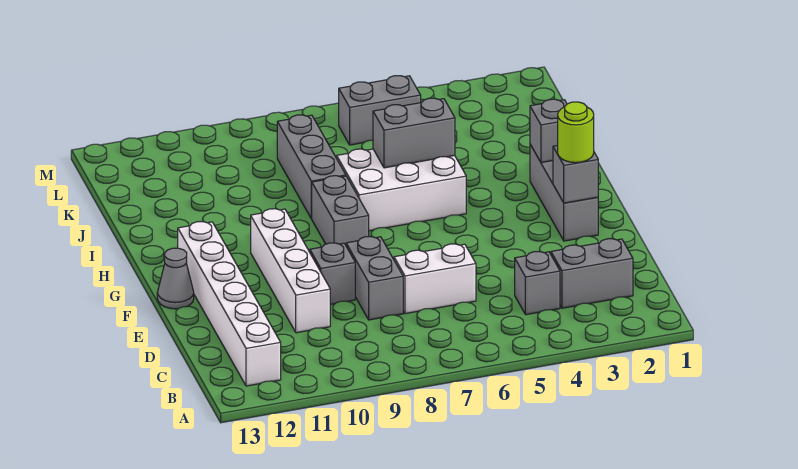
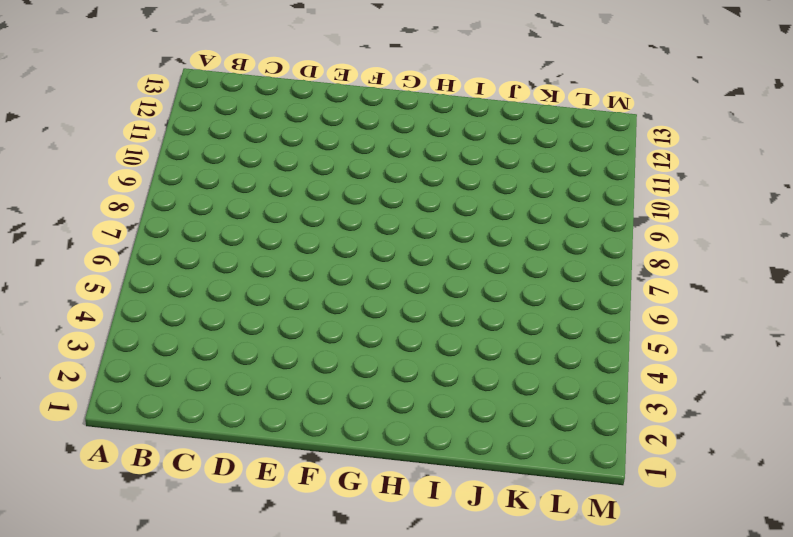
none -> white 1x6 brick [178,222,281,386]
none -> grey 1x2 brick [551,239,633,308]
none -> grey 1x1 brick [515,252,560,315]

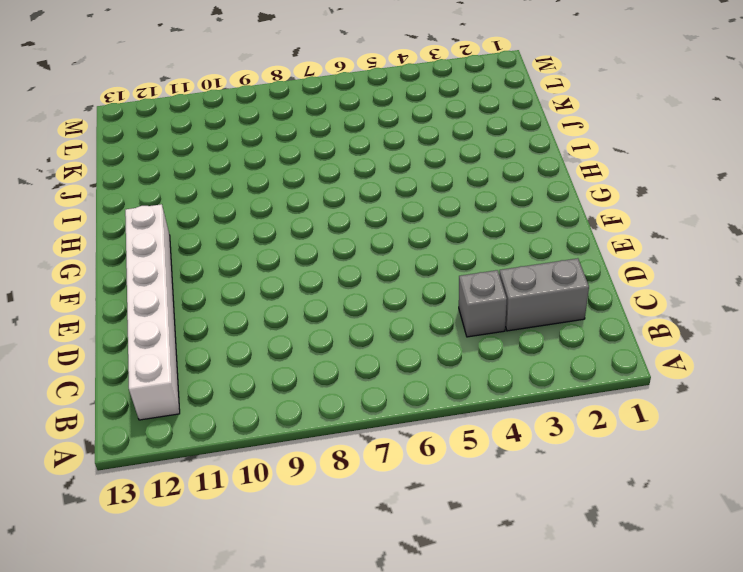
none -> white 1x2 brick [394,244,476,314]
none -> grey 1x2 brick [346,237,403,320]
none -> white 1x4 brick [251,209,330,333]

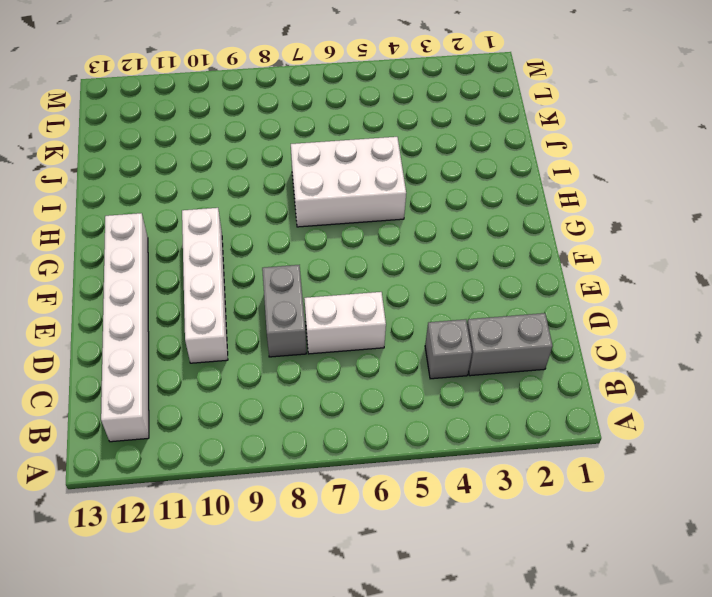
none -> grey 1x1 brick [310,243,355,304]
none -> grey 1x3 brick [530,145,598,241]
none -> grey 1x1 cone [157,248,194,309]

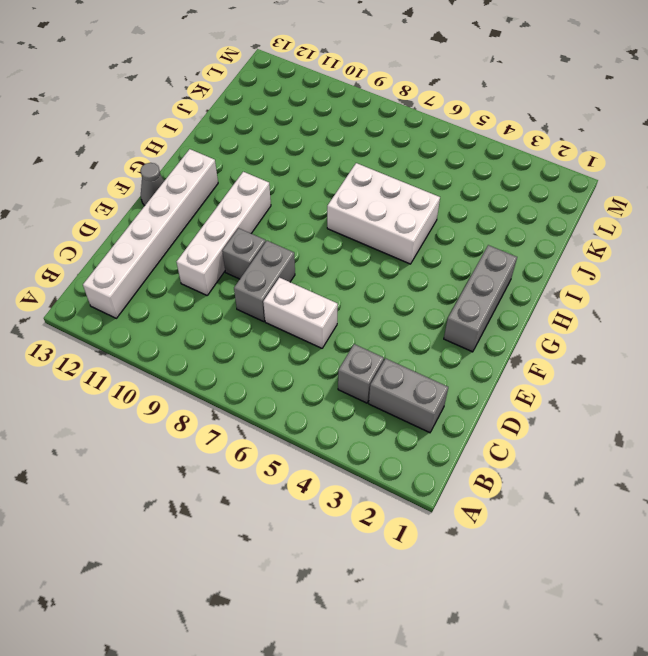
none -> grey 1x2 brick [311,176,369,245]
none -> grey 1x3 brick [277,115,346,218]
none -> grey 1x2 brick [339,76,421,145]

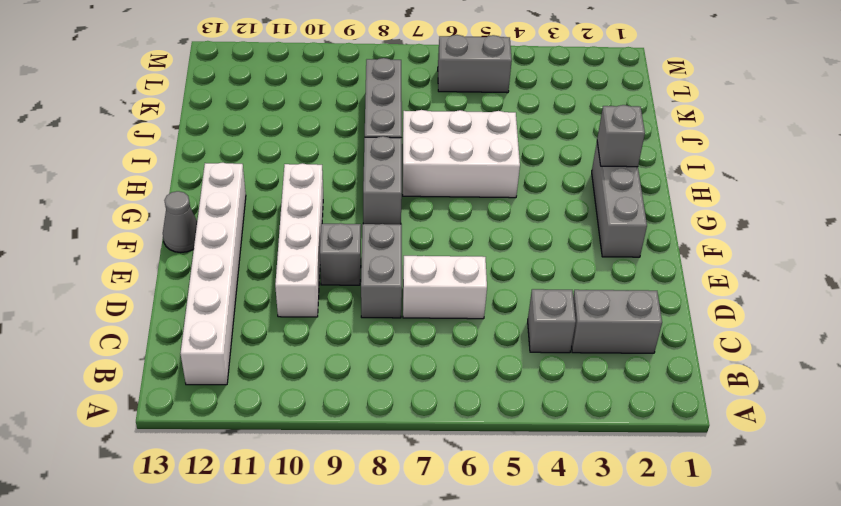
none -> grey 1x1 brick [553,145,598,203]
none -> grey 1x2 brick [373,98,455,168]
none -> lime 1x1 round brick [558,102,594,163]

